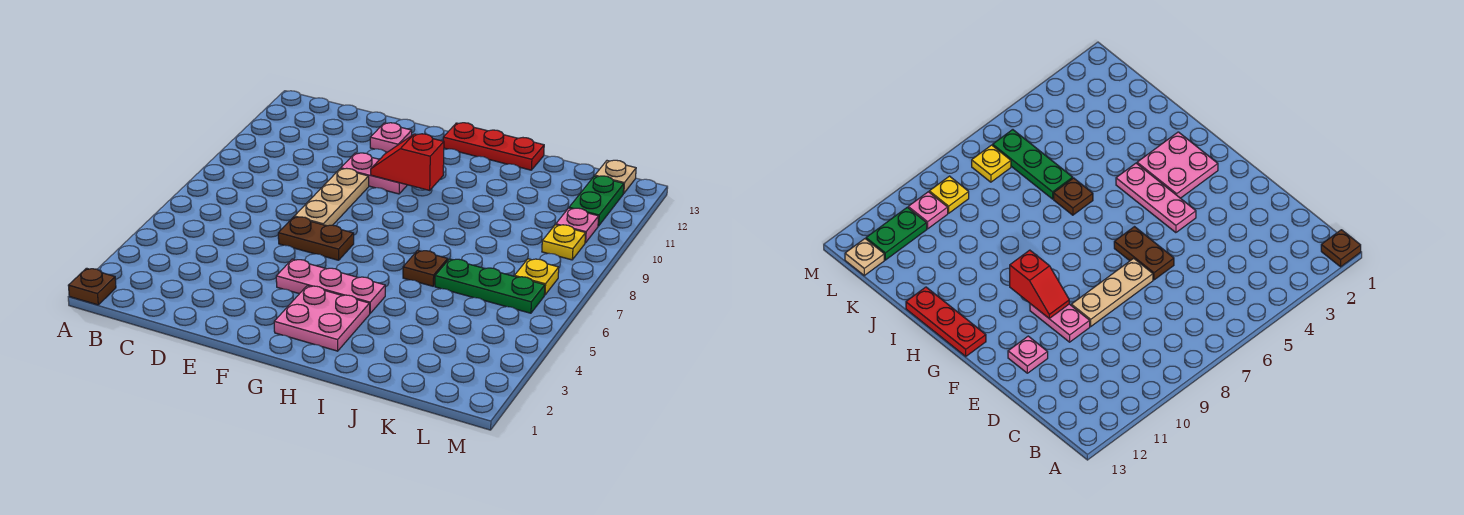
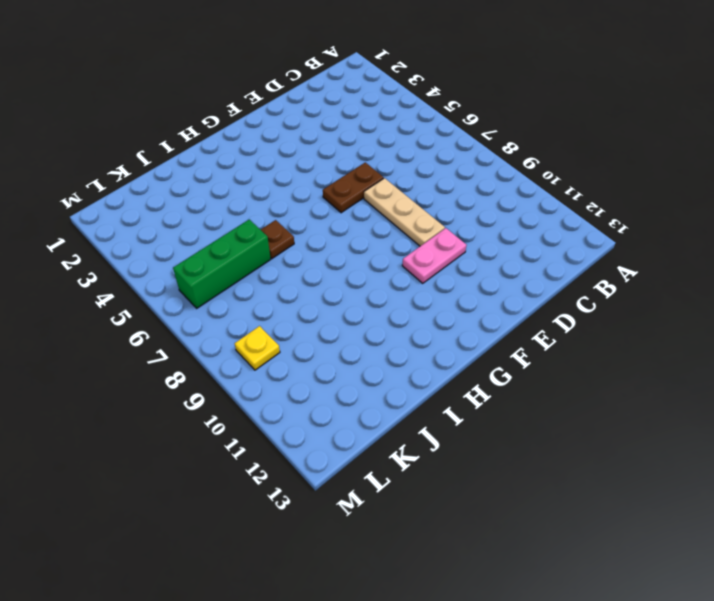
green 1x3 brick [173,219,271,308] -> green 1x3 plate [435,259,545,313]
none -> brown 1x1 plate [68,268,116,305]
none -> pink 1x1 plate [370,123,412,152]
none -> pink 1x3 plate [276,259,385,313]

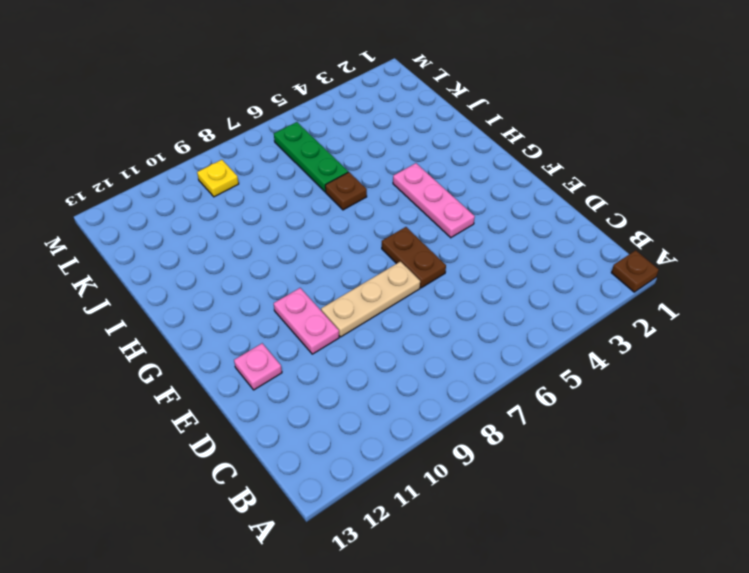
none -> pink 2x2 plate [274,286,370,351]
none -> red 1x3 plate [443,123,544,170]
none -> yellow 1x1 plate [515,259,559,295]

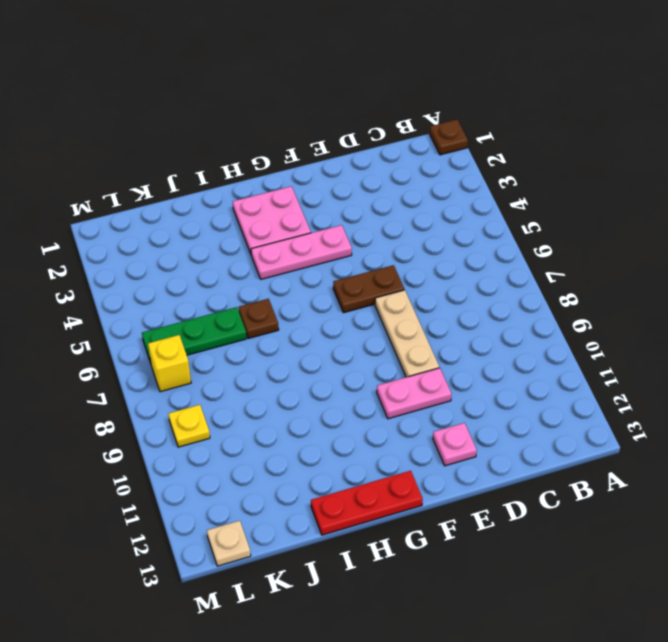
yellow 1x1 brick [148,335,191,392] -> yellow 1x1 plate [515,259,559,295]
none -> pink 1x1 plate [556,208,599,243]
none -> green 1x2 plate [569,176,624,226]
none -> red 1x2 slope [371,134,444,190]

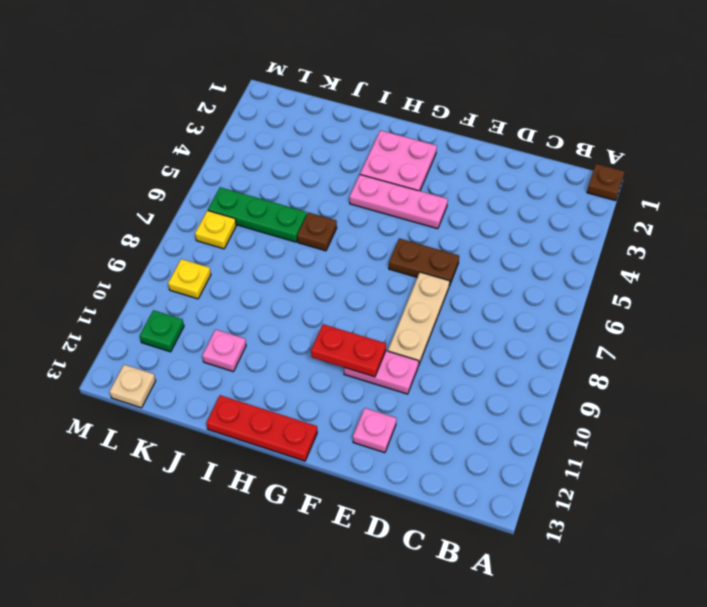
red 1x2 plate [311,324,386,377] -> red 1x2 slope [371,134,444,190]
pink 1x1 plate [202,330,246,372] -> pink 1x1 plate moved to [556,208,599,243]
green 1x1 plate [140,310,184,352] -> green 1x2 plate [569,176,624,226]

